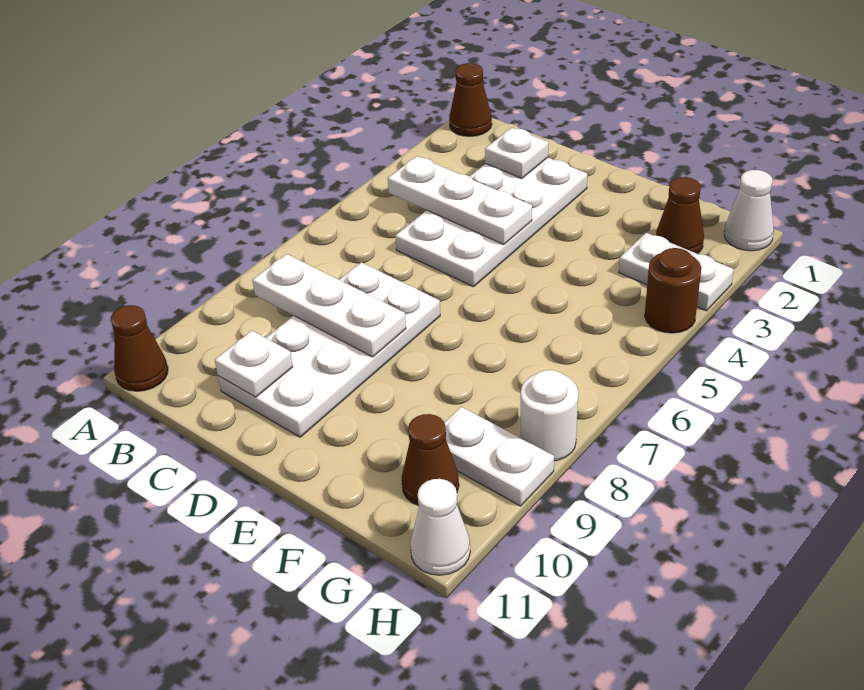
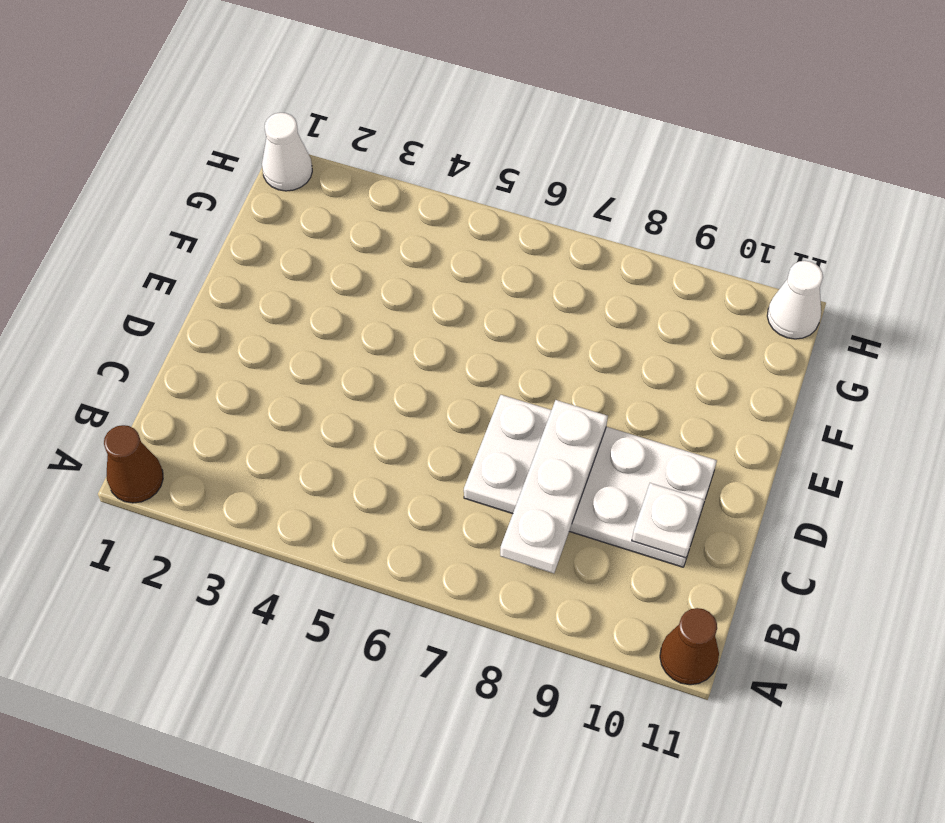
none -> white 2x4 plate [395,158,587,287]
none -> brown 1x1 cone [656,177,704,254]
none -> white 1x2 plate [619,233,734,311]

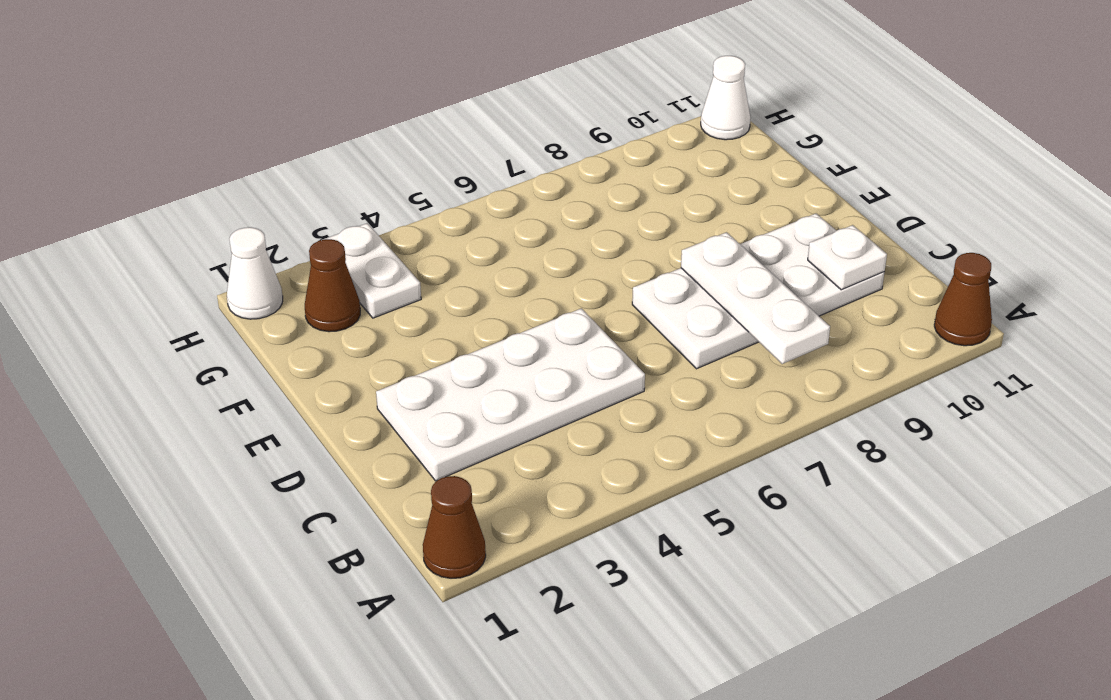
none -> white 1x2 plate [444,407,554,506]
none -> brown 1x1 cone [402,414,459,505]
none -> brown 1x1 round brick [645,248,701,333]

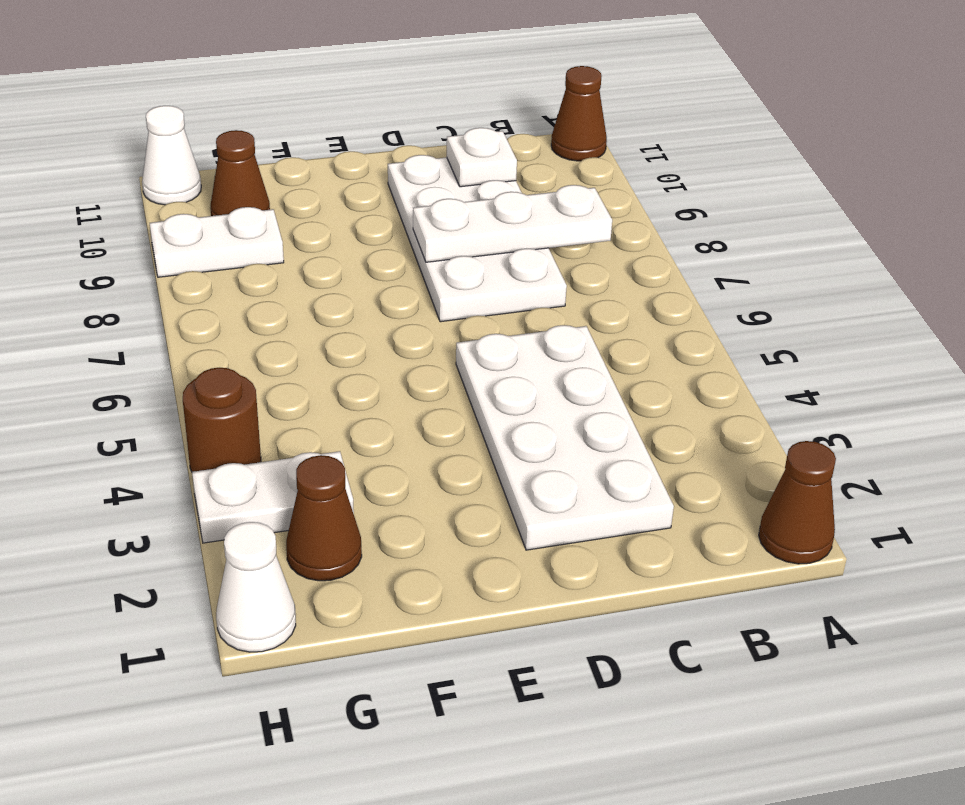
none -> white 1x1 round brick [521,370,578,461]
none -> white 1x3 plate [388,156,532,244]
none -> white 1x1 plate [485,128,548,178]

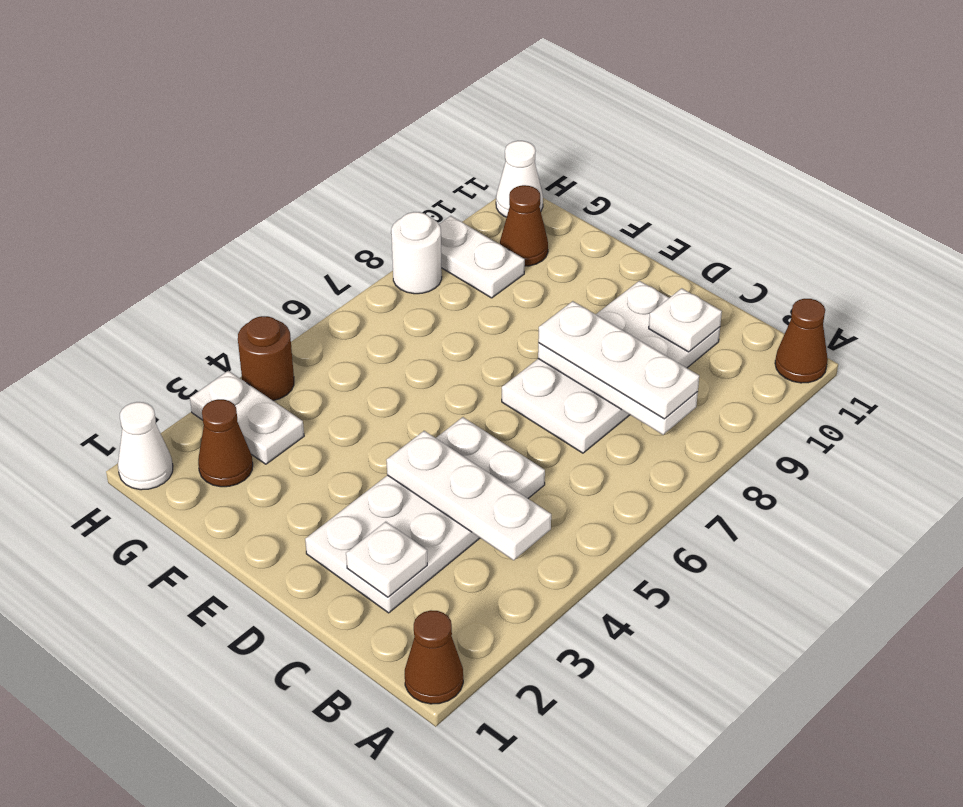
white 1x3 plate [538,301,699,419] -> none

